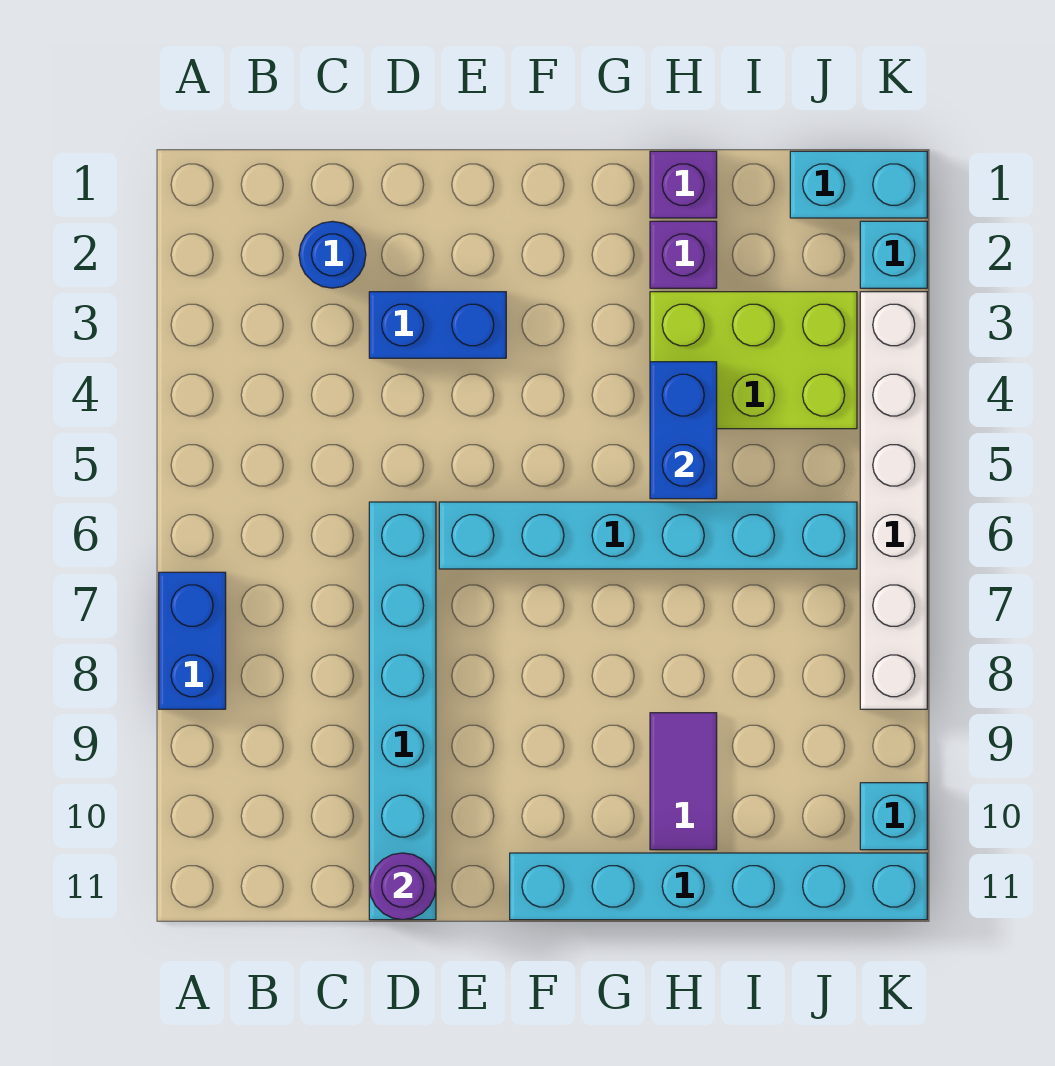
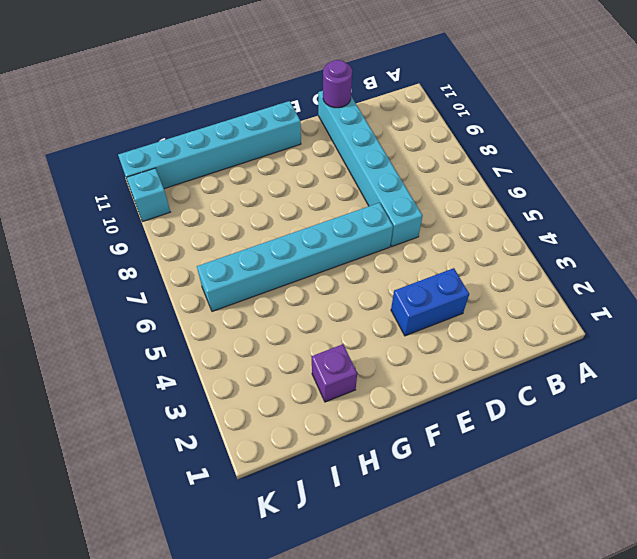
none -> blue 1x2 brick [159,572,226,709]
none -> blue 1x1 round brick [299,221,366,288]
none -> purple 1x1 brick [650,151,717,218]

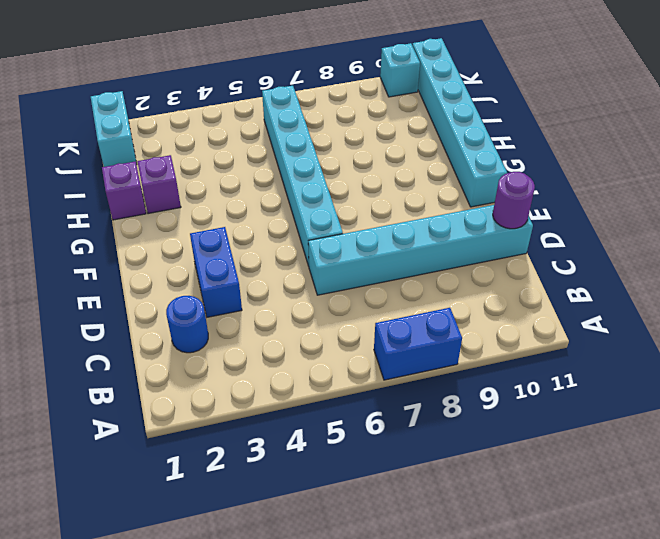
none -> lime 2x3 brick [650,292,857,429]
none -> purple 1x2 tile [650,713,717,850]
none -> cyan 1x1 brick [860,221,927,288]

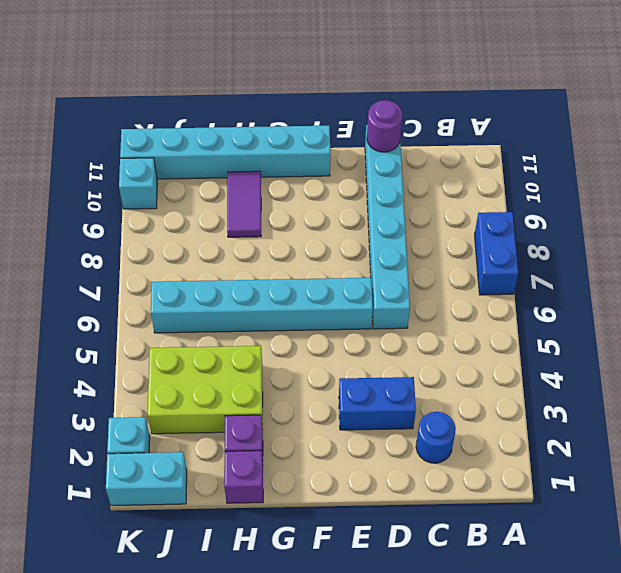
none -> white 1x6 brick [860,292,927,709]
none -> blue 1x2 brick [650,362,717,499]

